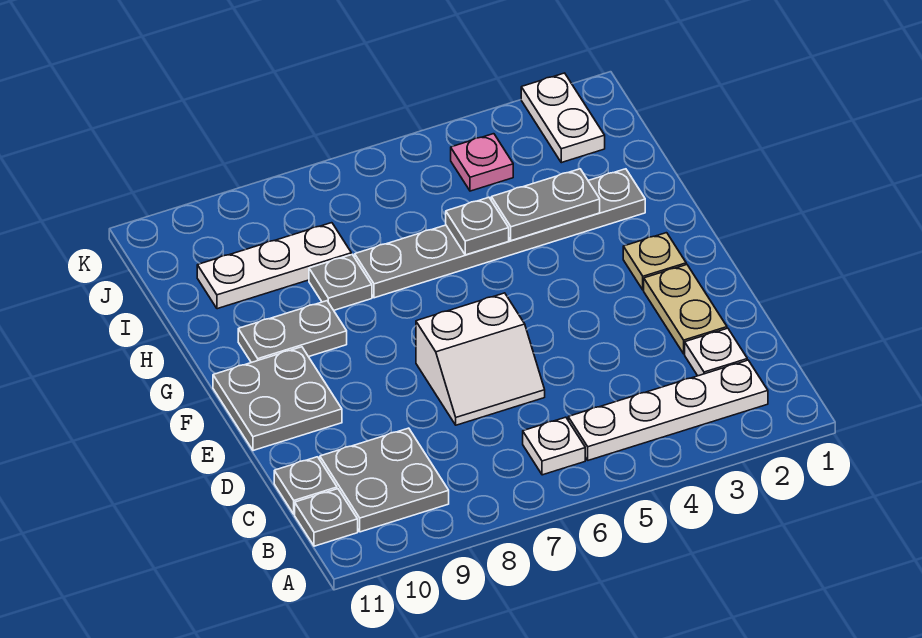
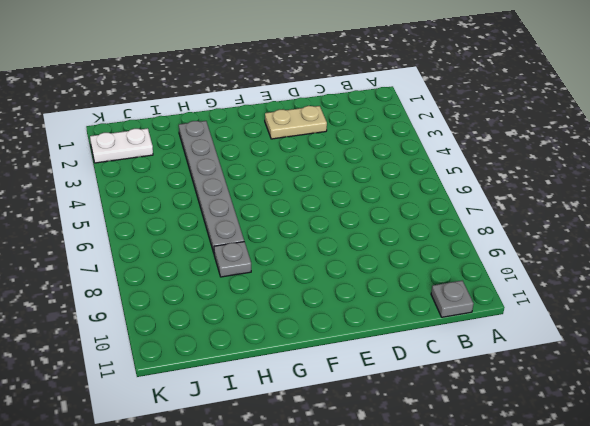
none -> white 1x4 plate [568,360,768,460]
none -> white 1x1 plate [523,417,585,475]
none -> grey 2x2 plate [320,428,449,532]

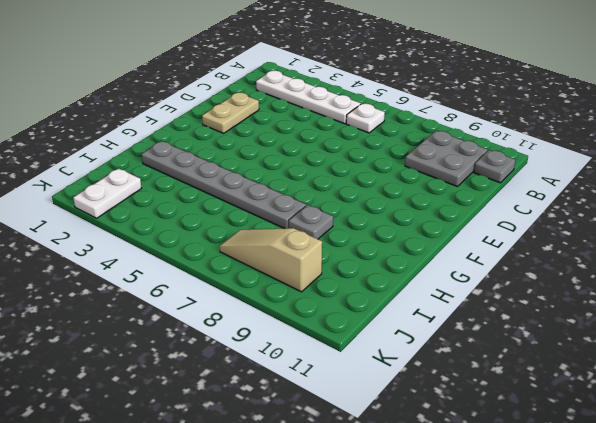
tan 1x3 slope [220,228,322,292] -> none
none -> white 1x1 plate [685,328,747,376]
none -> grey 1x1 plate [274,457,337,514]
none -> white 2x2 slope [416,293,545,425]

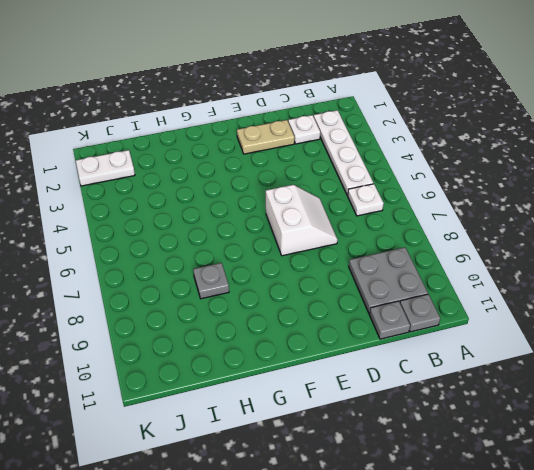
none -> grey 2x2 plate [213,347,342,451]
none -> tan 1x1 plate [623,233,686,290]
none -> grey 1x2 plate [238,301,347,363]

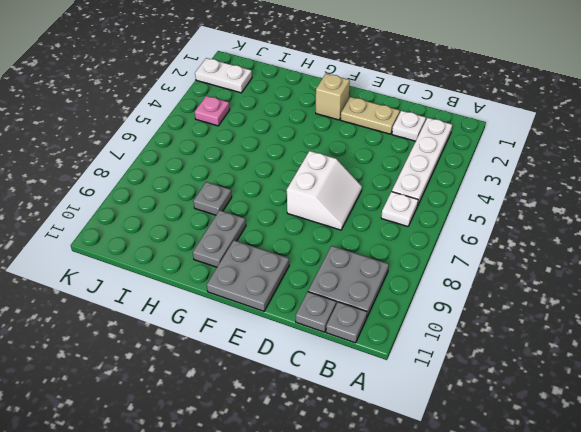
tan 1x1 brick [316,74,350,120] -> tan 1x1 plate [623,233,686,290]
none -> grey 1x6 plate [355,169,645,298]
none -> white 1x3 plate [197,223,351,309]
none -> grey 1x2 plate [491,169,600,241]

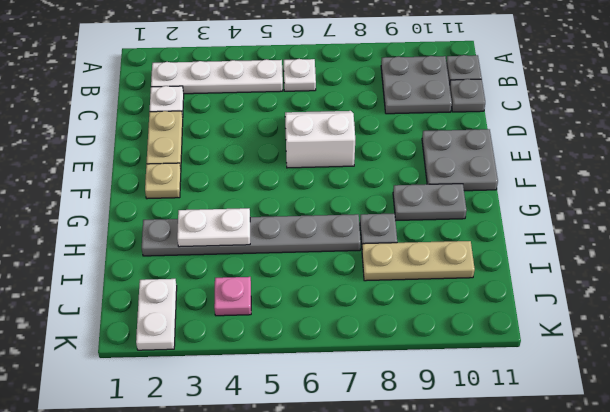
white 1x2 plate [177,208,250,247] -> grey 1x2 plate [491,169,600,241]
tan 1x3 plate [362,241,475,281] -> white 1x3 plate [197,223,351,309]
none -> grey 1x1 plate [446,197,509,255]

